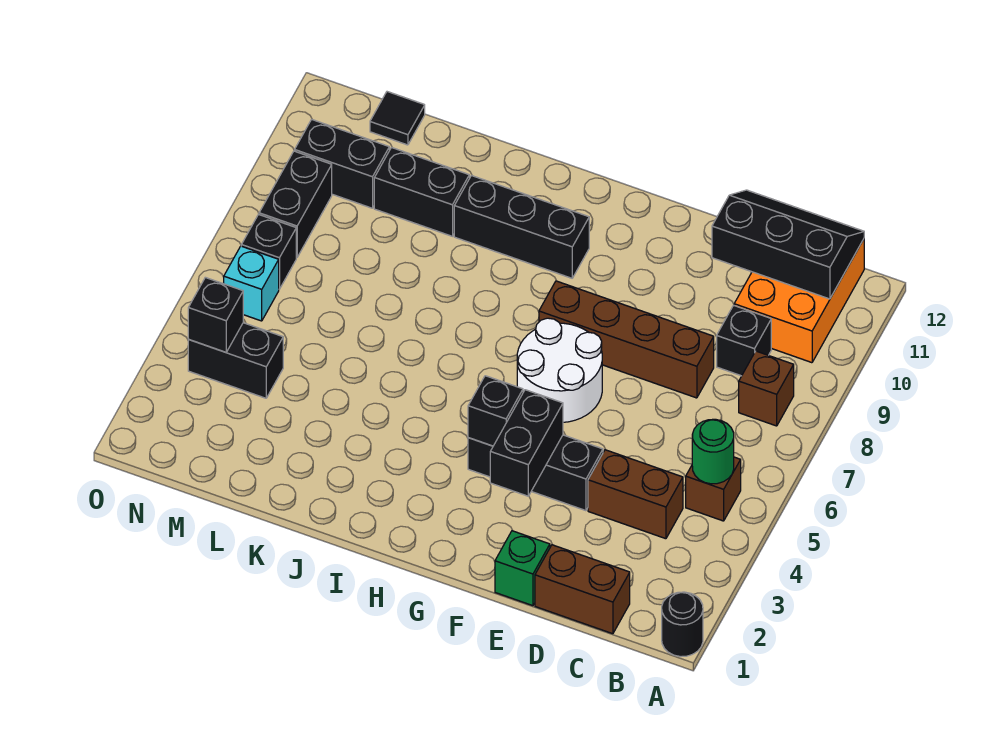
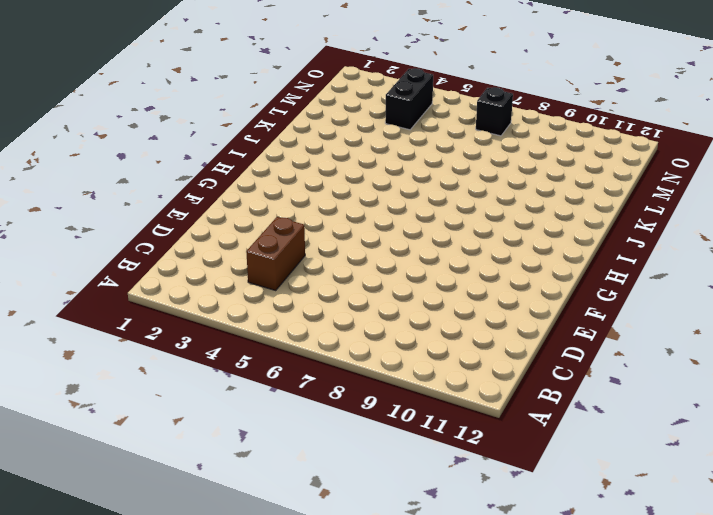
none -> black 1x1 round brick [662,592,703,657]
none -> brown 1x1 brick [686,457,741,521]
none -> brown 1x1 brick [739,351,794,426]

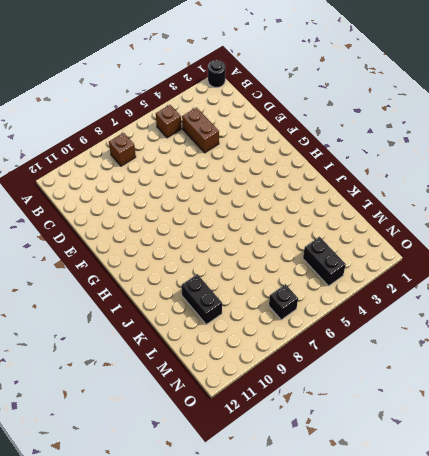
none -> orange 2x3 brick [734,239,864,363]
none -> brown 1x2 brick [535,545,630,634]
none -> black 1x1 brick [717,305,771,376]

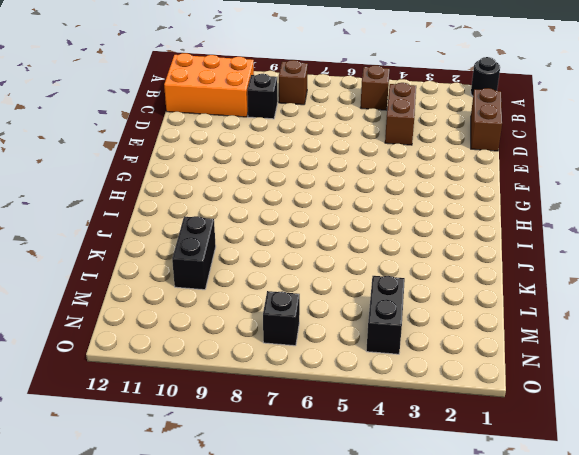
none -> brown 1x4 brick [539,281,714,398]
none -> green 1x1 brick [495,531,550,606]
none -> black 1x3 brick [468,435,603,511]

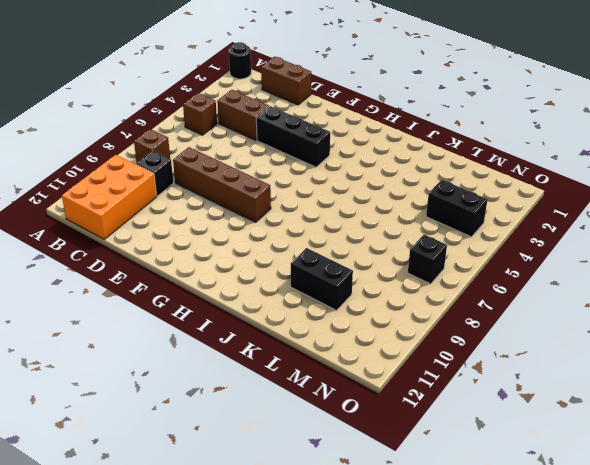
none -> green 1x1 brick [495,531,550,606]
none -> white 2x2 round brick [517,318,602,422]
none -> black 1x3 brick [454,176,589,278]

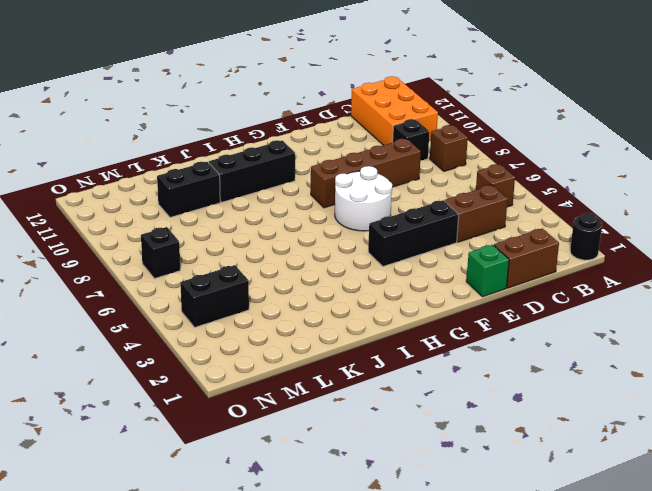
none -> black 1x2 brick [295,119,389,208]
none -> black 1x1 tile [370,92,425,145]
none -> cyan 1x1 brick [223,246,279,321]

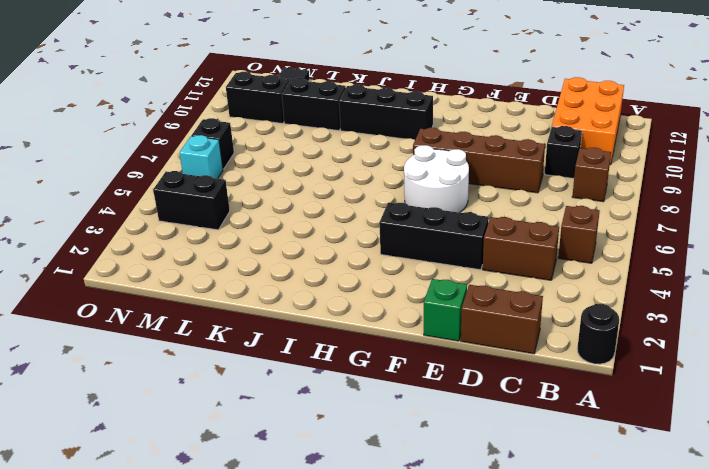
none -> black 1x2 brick [259,151,332,258]
none -> green 1x1 round brick [692,419,734,484]
none -> black 2x3 slope [712,190,864,299]

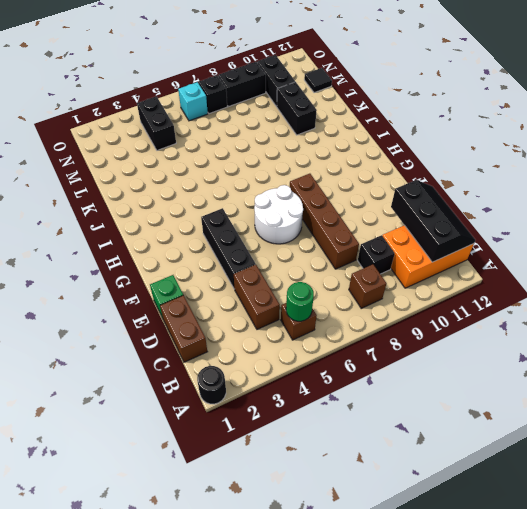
none -> black 1x3 brick [454,176,589,278]
none -> black 1x2 brick [490,390,563,496]
none -> black 1x1 brick [468,376,523,446]

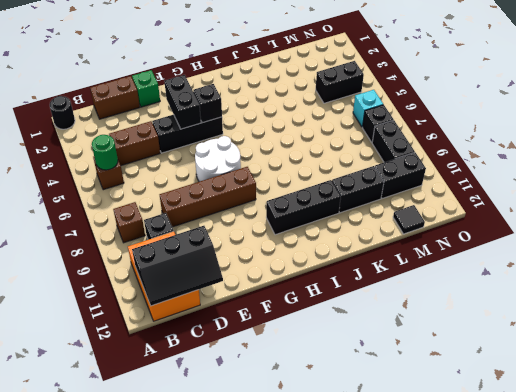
none -> black 1x1 brick [188,277,243,352]

